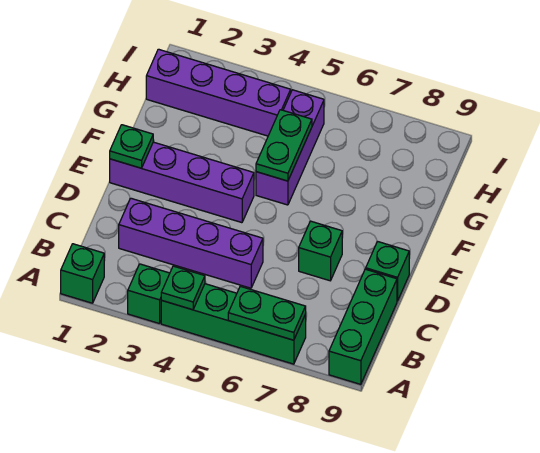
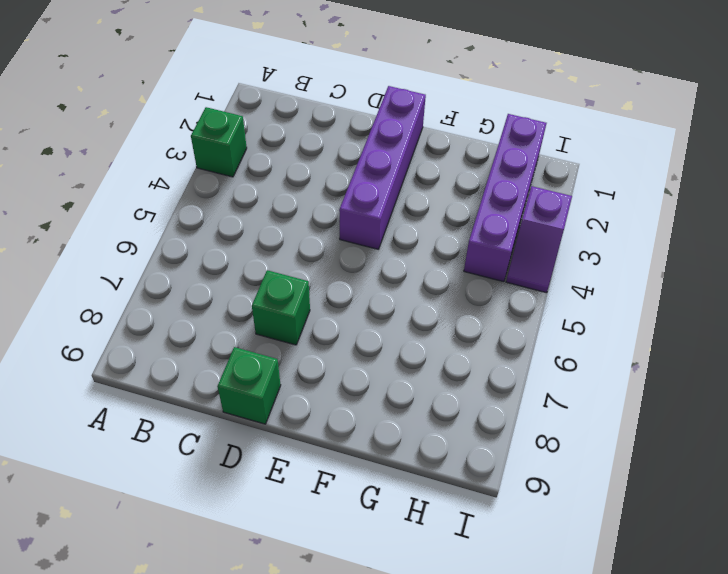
purple 1x2 slope [506,186,572,293] -> none
none -> green 1x1 brick [61,244,104,303]
none -> green 1x4 brick [161,284,306,364]
none -> green 1x3 brick [329,269,397,384]

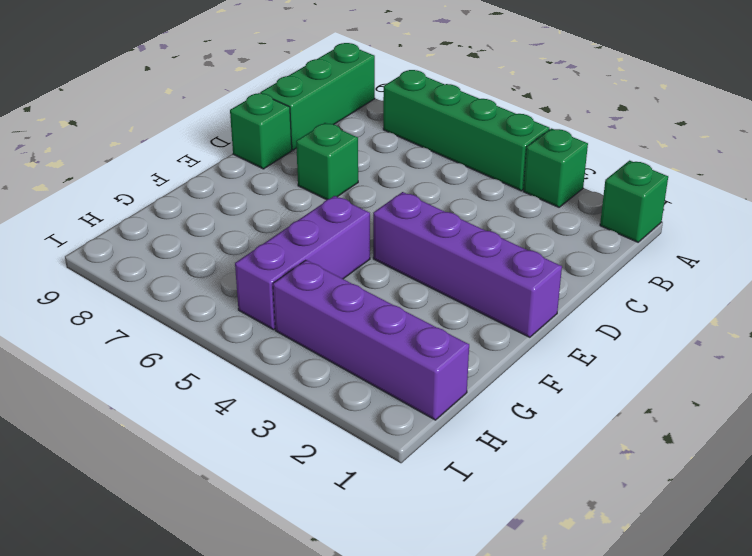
none -> purple 1x4 brick [119,198,263,288]
none -> green 1x1 plate [161,266,205,310]
none -> green 1x2 plate [228,286,306,340]

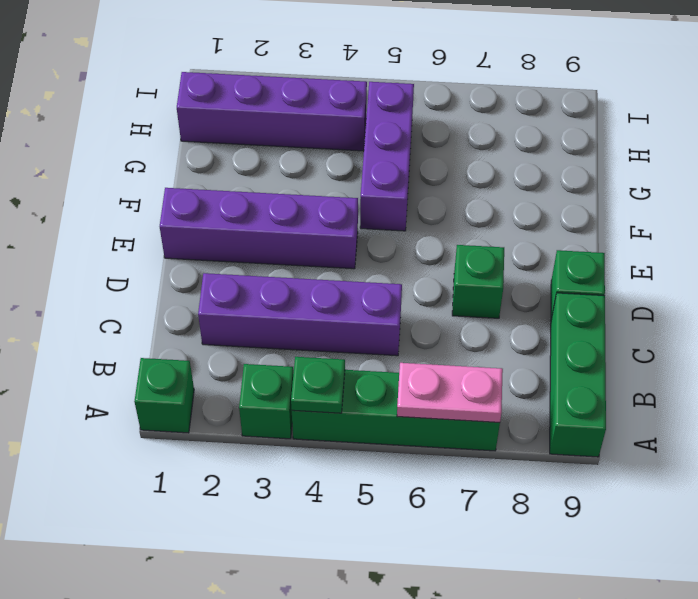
pink 1x2 plate [397,363,503,422] -> green 1x2 plate [228,286,306,340]
none -> green 1x1 plate [110,125,153,168]
none -> green 1x2 plate [256,110,312,181]

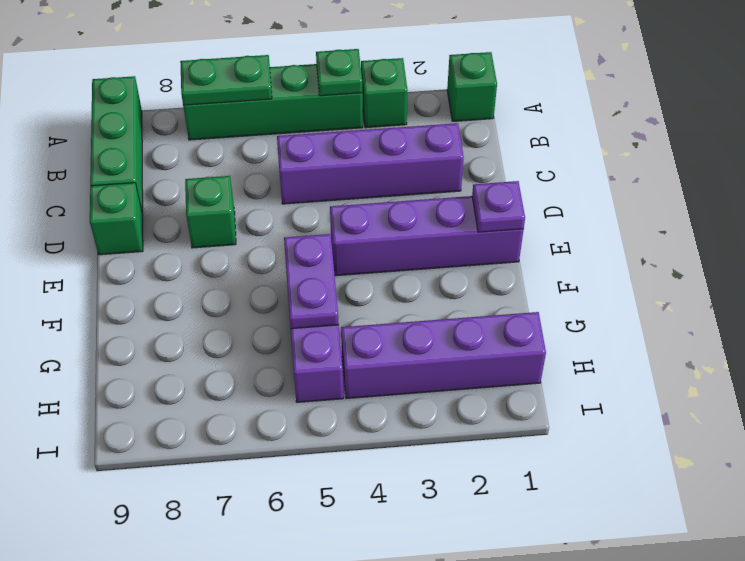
purple 1x1 plate [472,181,525,232] -> green 1x1 plate [110,125,153,168]
purple 1x2 plate [284,234,339,329] -> green 1x2 plate [256,110,312,181]

